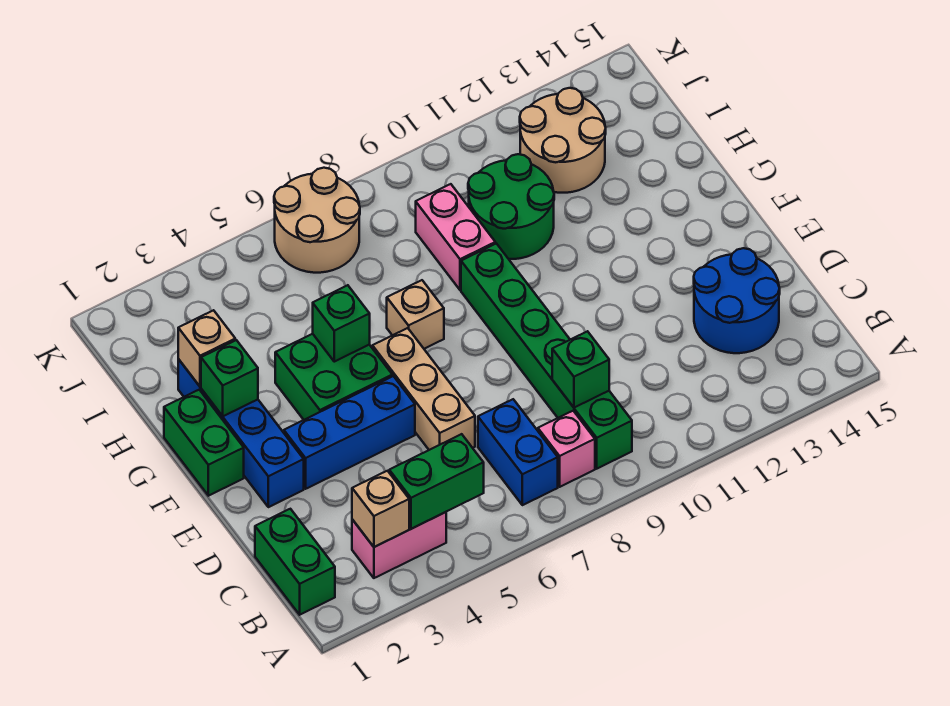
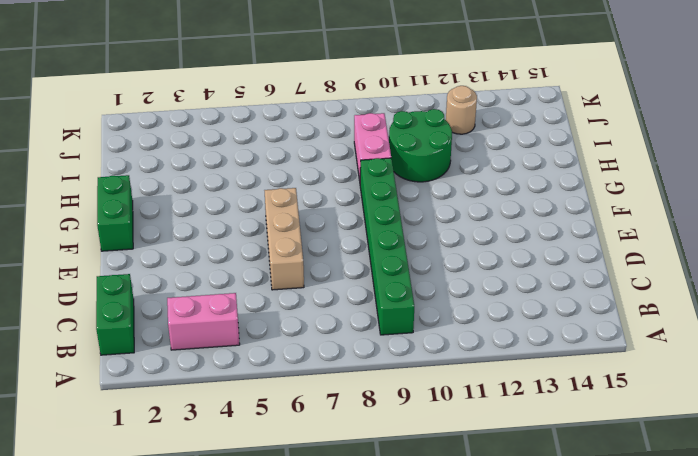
tan 1x1 round brick [446,86,477,134] -> tan 2x2 round brick [520,88,606,193]
none -> blue 1x2 brick [478,399,558,505]
none -> pink 1x1 brick [538,411,595,487]
none -> blue 2x2 round brick [694,248,780,353]

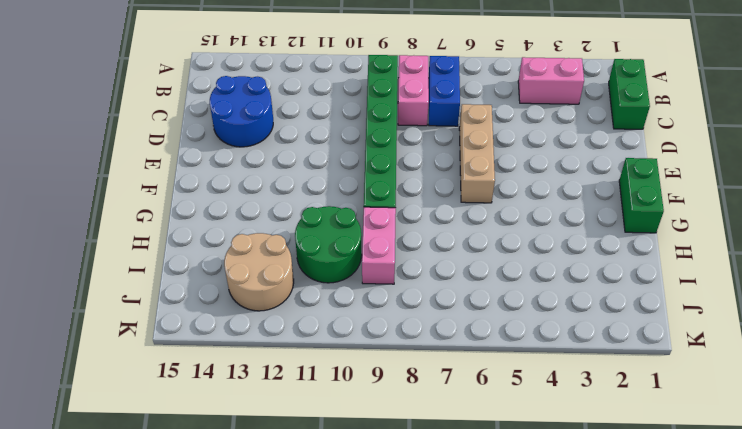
pink 1x2 brick [398,55,429,126] -> pink 1x1 brick [538,411,595,487]
none -> blue 1x4 brick [178,359,304,507]
none -> blue 1x3 brick [284,376,415,489]
none -> green 2x2 brick [275,334,392,420]

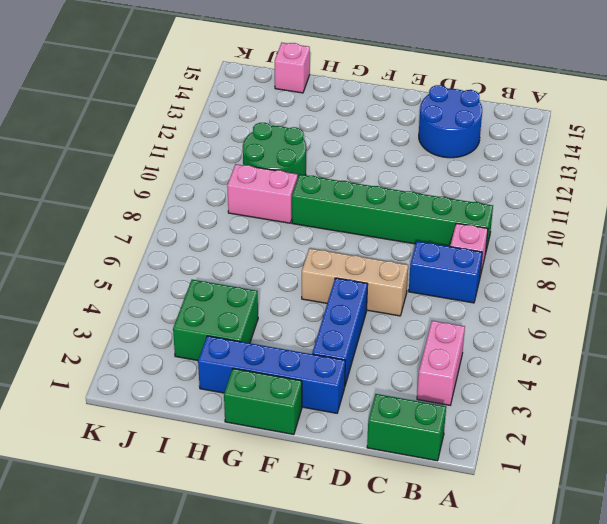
green 2x2 brick [173,280,258,361] -> green 2x2 brick moved to [275,334,392,420]
pink 1x1 brick [275,43,310,93] -> none
none -> tan 1x1 brick [387,280,444,349]
none -> tan 2x2 round brick [520,88,606,193]
none -> tan 2x2 round brick [274,168,360,273]

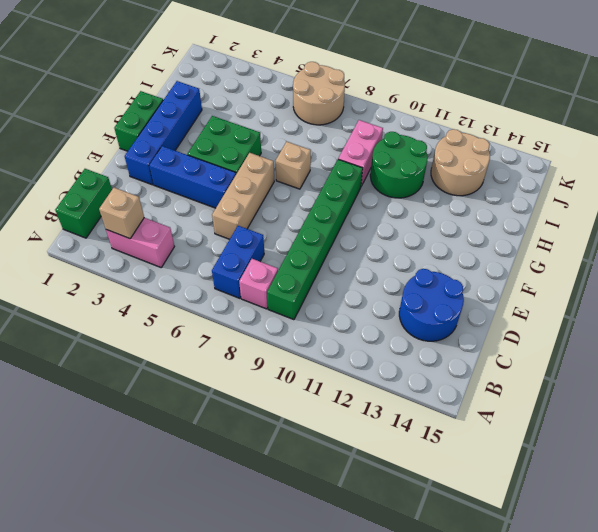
none -> green 1x2 brick [389,434,484,529]
none -> green 1x1 brick [552,331,609,408]
none -> green 1x1 brick [201,340,258,416]

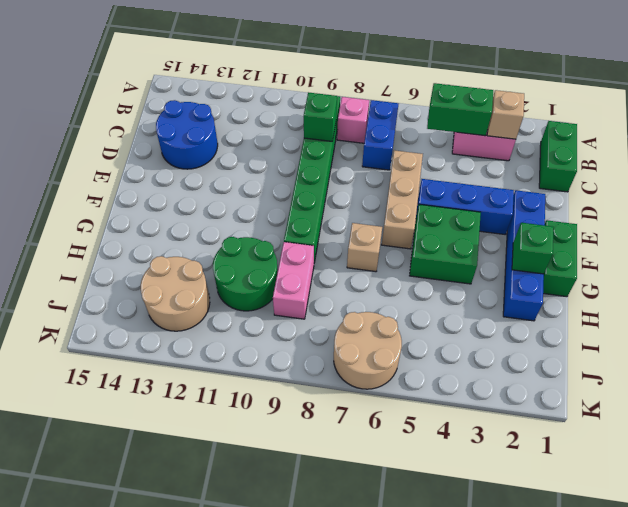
none -> green 1x1 brick [313,285,370,362]
none -> tan 1x1 brick [178,310,235,387]

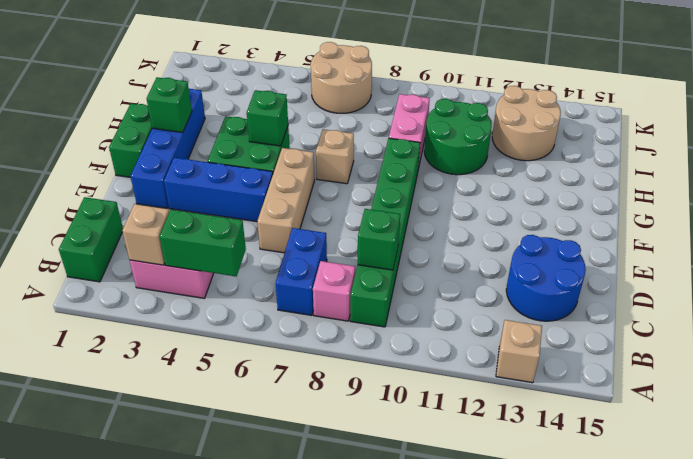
tan 1x1 brick [496,320,542,383] -> tan 1x1 brick moved to [178,310,235,387]

